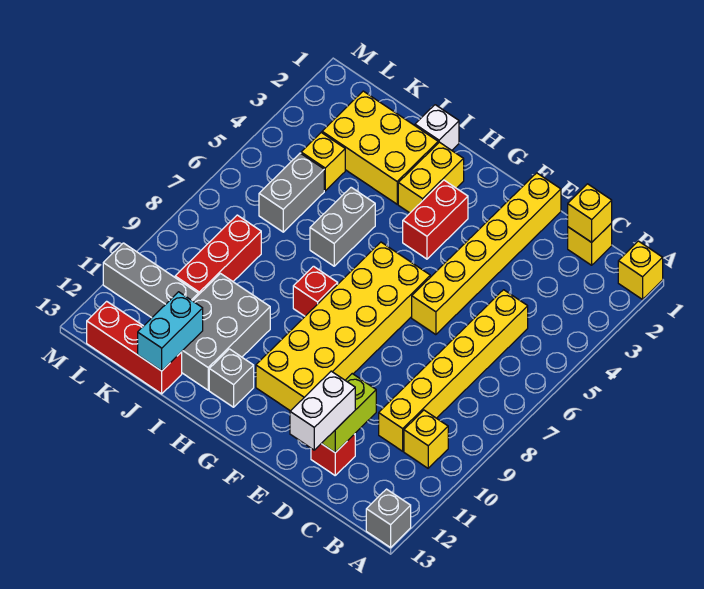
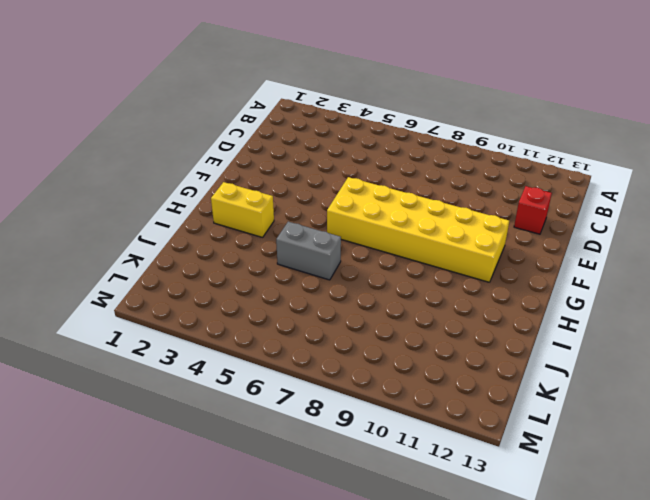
none -> yellow 1x1 brick [618,241,663,299]
none -> grey 1x1 brick [366,489,411,547]
none -> yellow 1x1 brick [404,410,448,468]

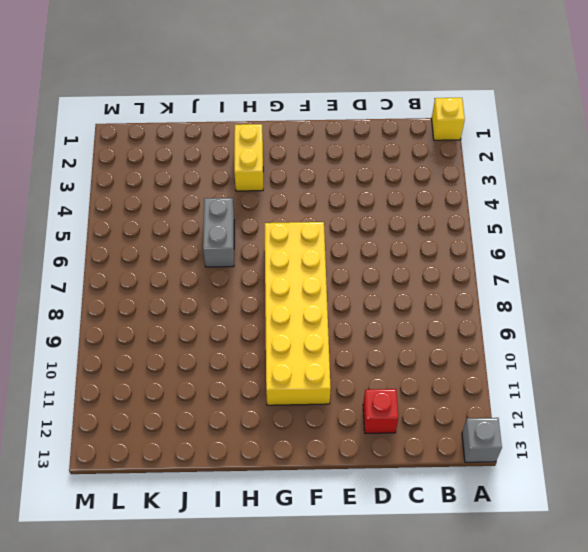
none -> yellow 1x1 brick [404,410,448,468]
none -> yellow 1x1 brick [568,223,612,265]
none -> yellow 1x6 brick [379,290,528,451]

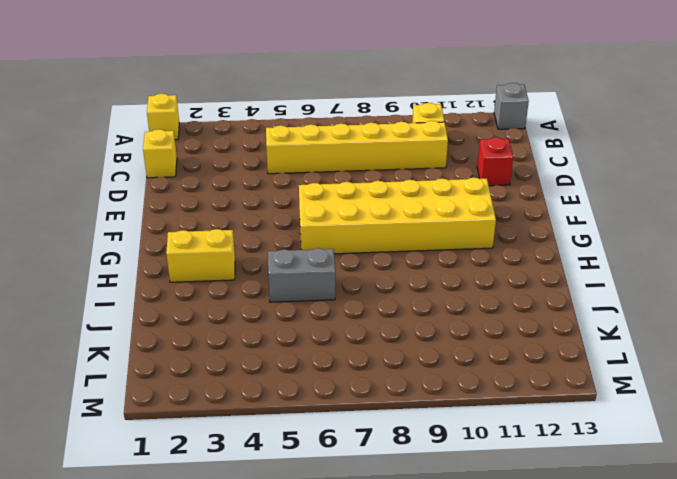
none -> yellow 1x6 brick [412,173,561,335]
none -> red 1x2 brick [403,180,468,259]
none -> red 1x1 brick [293,266,338,316]

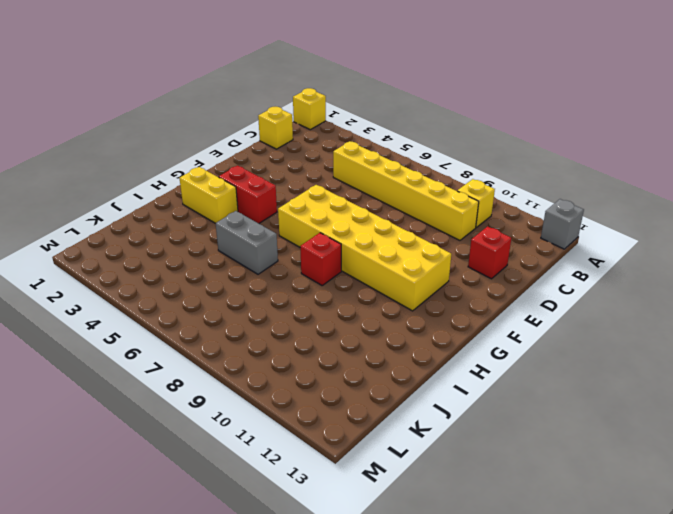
none -> yellow 1x6 brick [412,173,561,335]
none -> grey 1x1 brick [209,349,254,407]
none -> white 1x1 brick [415,105,459,150]

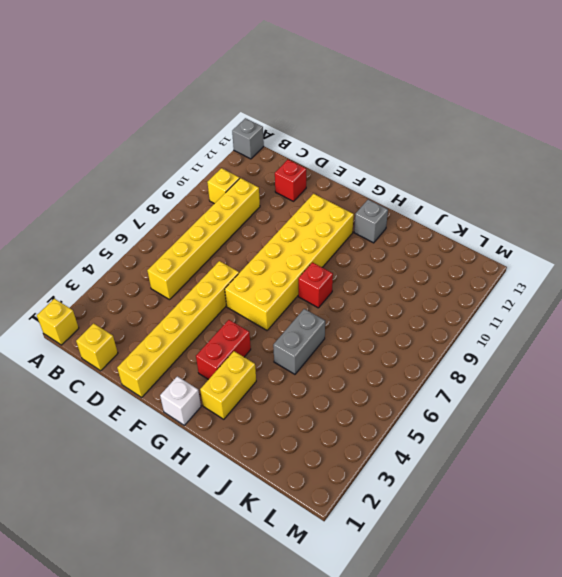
white 1x1 brick [160,376,201,425] -> white 1x1 brick moved to [415,105,459,150]
none -> yellow 2x3 brick [322,91,438,204]
none -> grey 2x3 brick [182,274,270,390]
none -> red 1x3 brick [87,301,182,394]

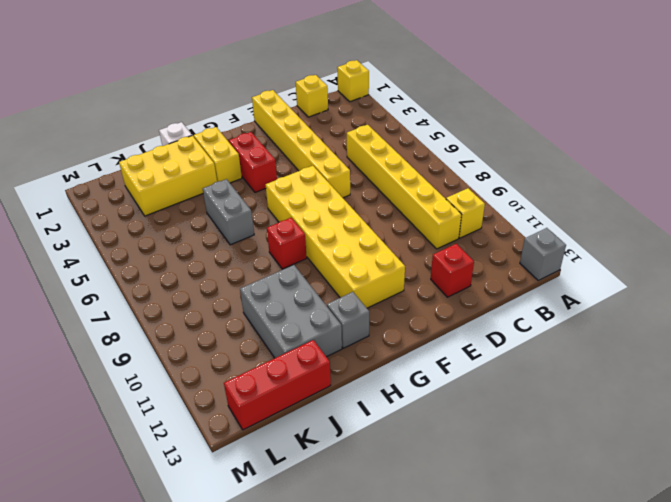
none -> yellow 1x1 brick [301,133,345,191]
none -> grey 1x2 brick [259,153,324,232]
none -> red 1x3 brick [175,215,261,295]

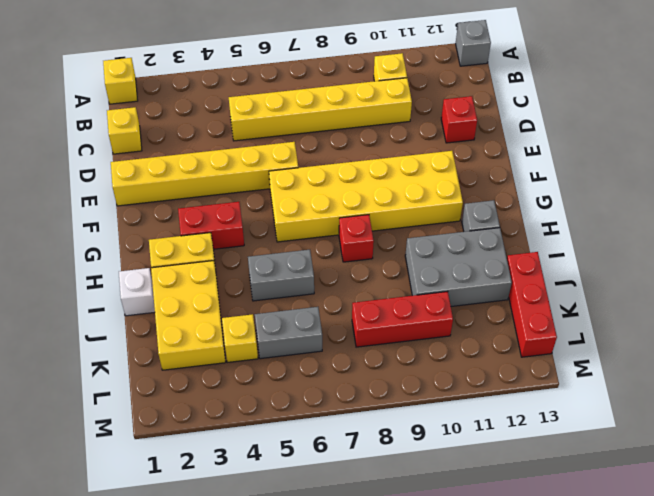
none -> grey 1x3 brick [103,243,198,318]
none -> yellow 1x1 brick [568,184,612,242]
none -> lime 1x2 brick [321,374,376,453]

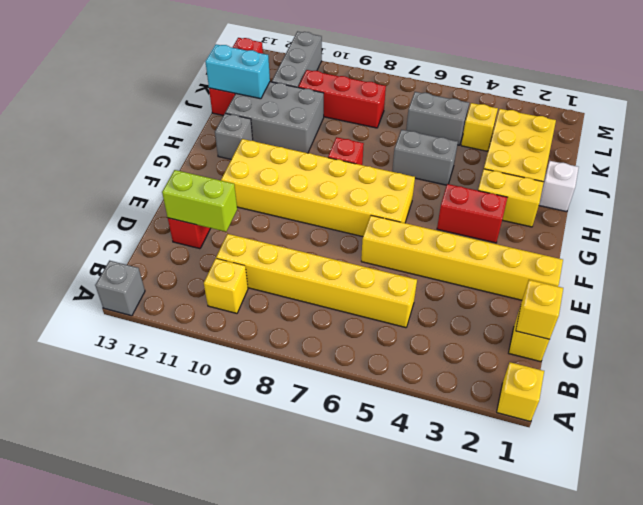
none -> white 1x2 brick [290,371,355,450]

